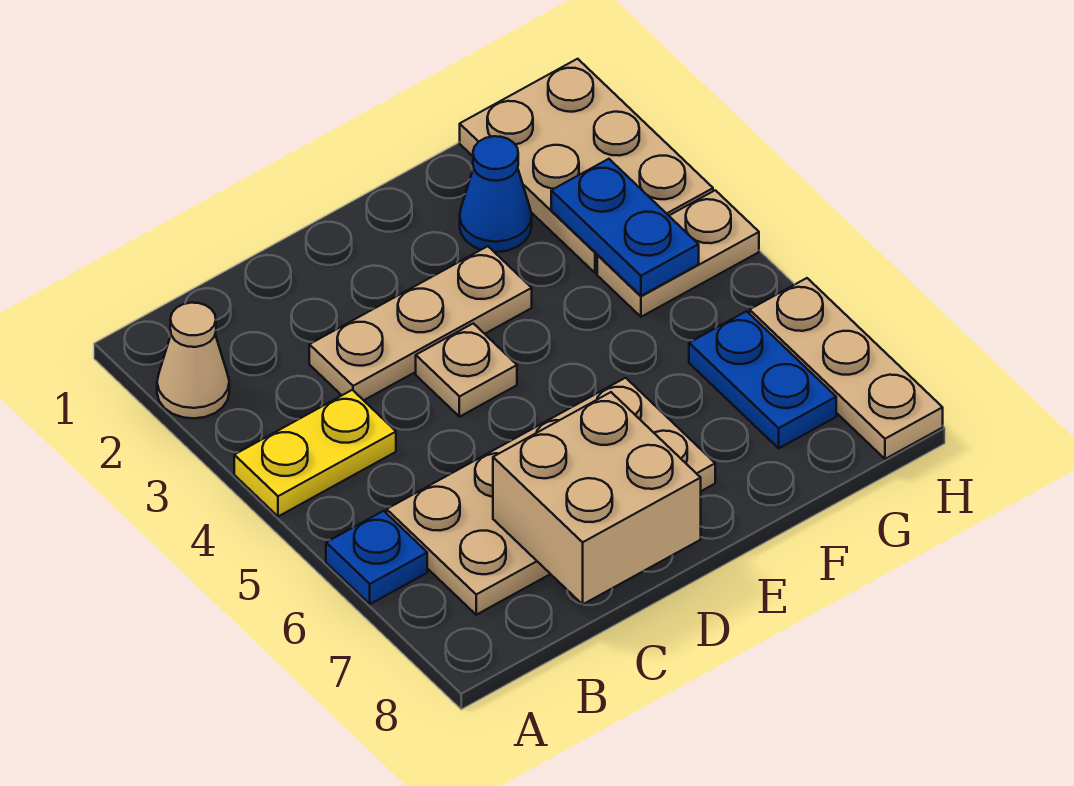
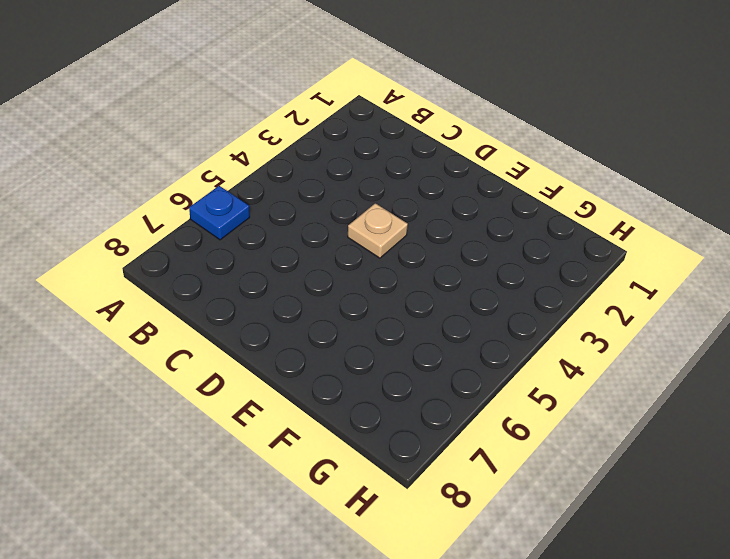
none -> tan 1x1 cone [157,303,229,418]
none -> yellow 1x2 plate [234,390,396,516]
none -> tan 2x4 plate [387,378,715,615]

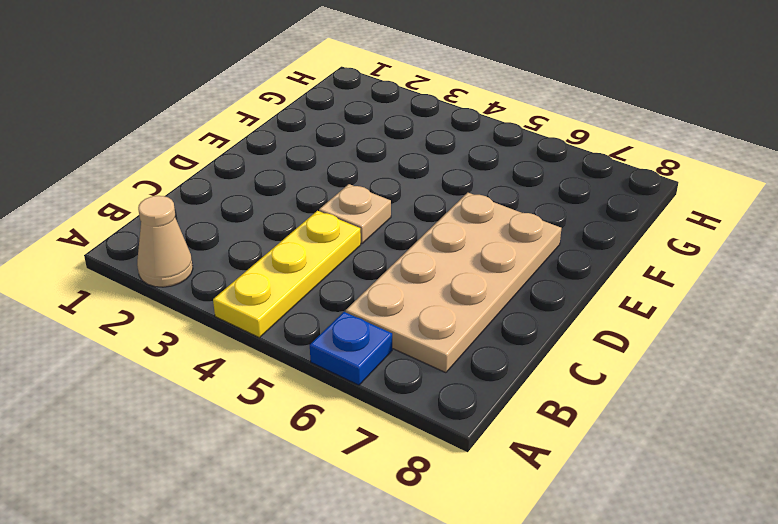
yellow 1x3 plate [213,211,361,338] -> yellow 1x2 plate [234,390,396,516]
none -> tan 1x3 plate [309,246,532,400]
none -> blue 1x1 cone [460,136,532,252]
none -> tan 2x3 plate [460,59,713,273]

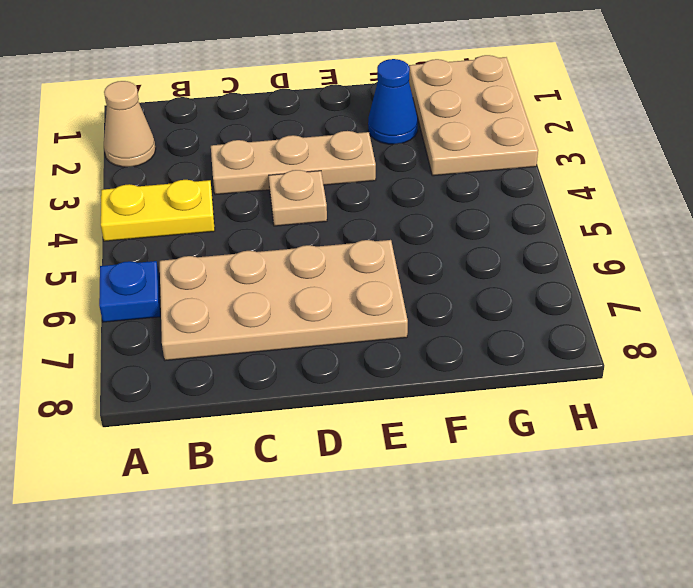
none -> tan 1x2 plate [597,190,759,317]
none -> blue 1x2 plate [689,311,836,448]
none -> tan 1x3 plate [750,278,943,459]

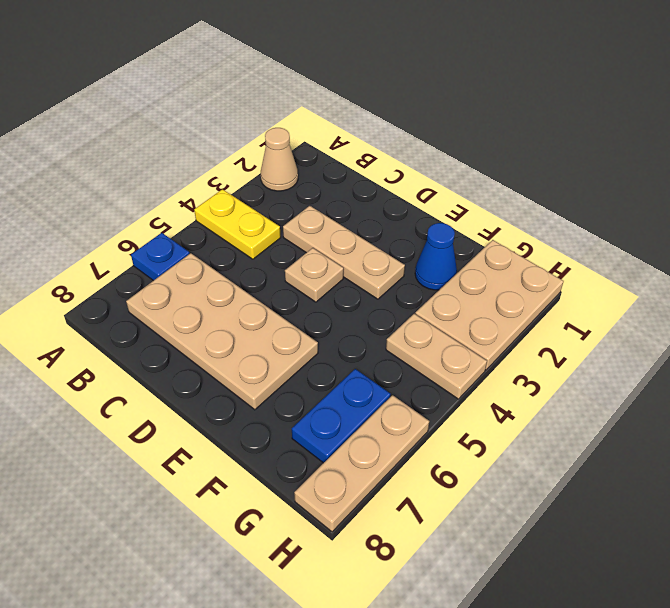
none -> tan 2x2 brick [493,392,701,604]
none -> blue 1x2 plate [551,159,699,296]

